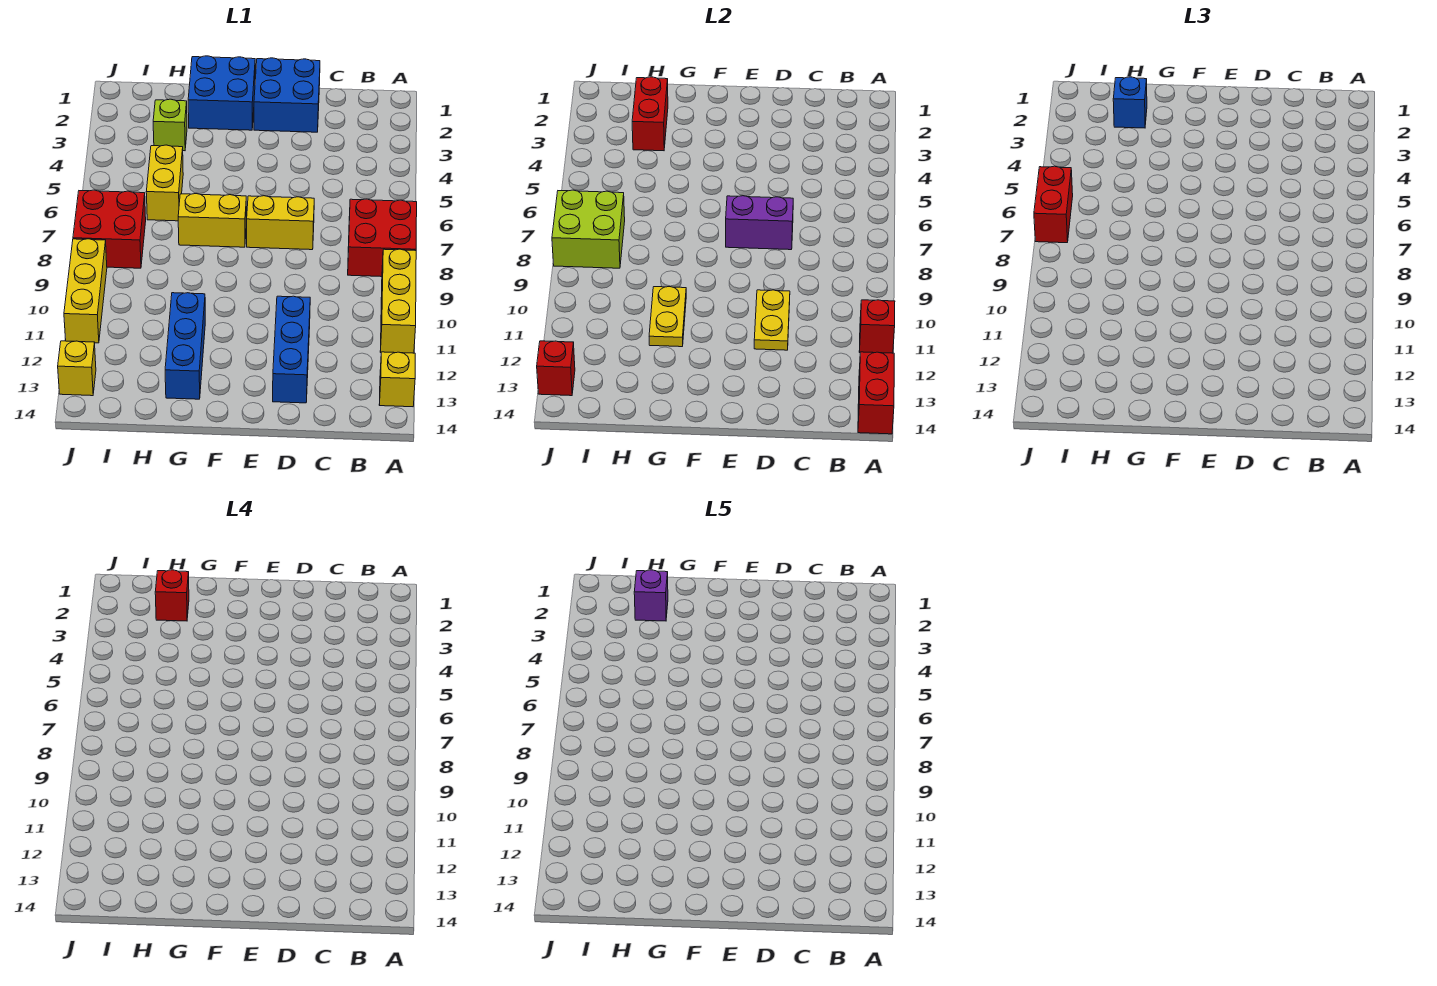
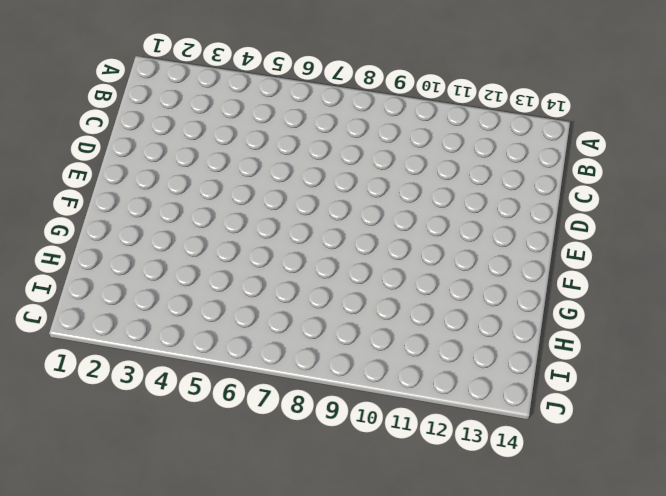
none -> red 2x2 brick [348,199,417,277]
none -> yellow 1x3 brick [380,249,416,353]
none -> yellow 1x1 brick [379,352,415,407]

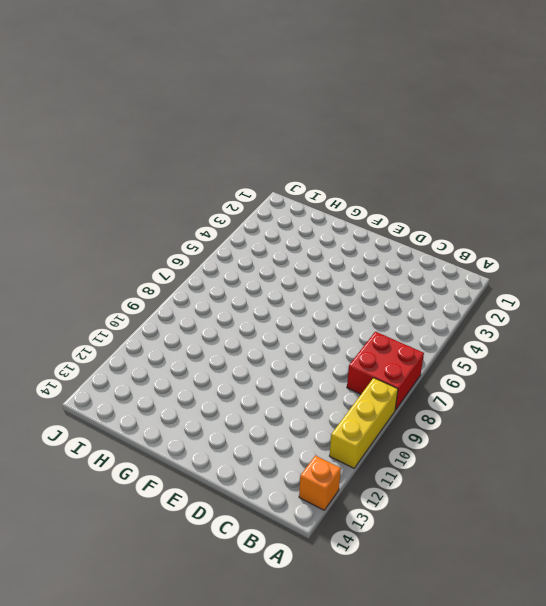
orange 1x1 brick [299,456,341,510] -> yellow 1x1 brick [379,352,415,407]
none -> blue 2x2 brick [254,58,320,132]
none -> yellow 1x2 brick [247,196,314,250]
none -> blue 1x3 brick [273,296,310,403]

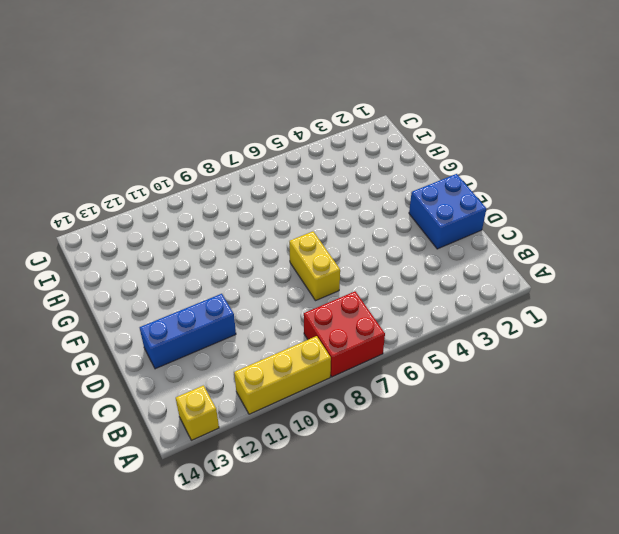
none -> blue 2x2 brick [188,56,255,130]
none -> yellow 1x2 brick [178,194,246,247]
none -> blue 1x3 brick [165,293,205,399]

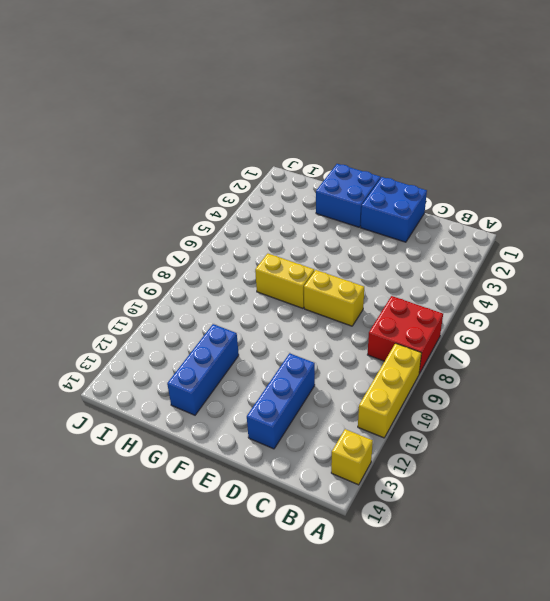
none -> lime 1x1 brick [153,99,187,151]
none -> yellow 1x2 brick [146,145,183,221]
none -> red 2x2 brick [73,190,146,268]

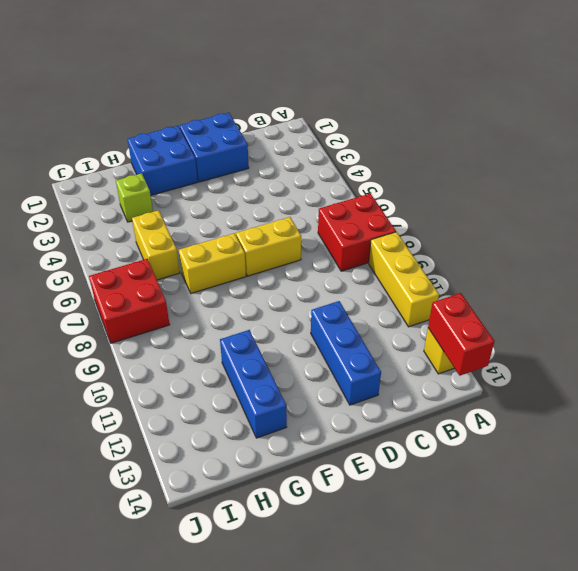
none -> yellow 1x3 brick [64,239,107,343]
none -> yellow 1x1 brick [58,341,96,396]
none -> red 1x1 brick [859,300,895,353]

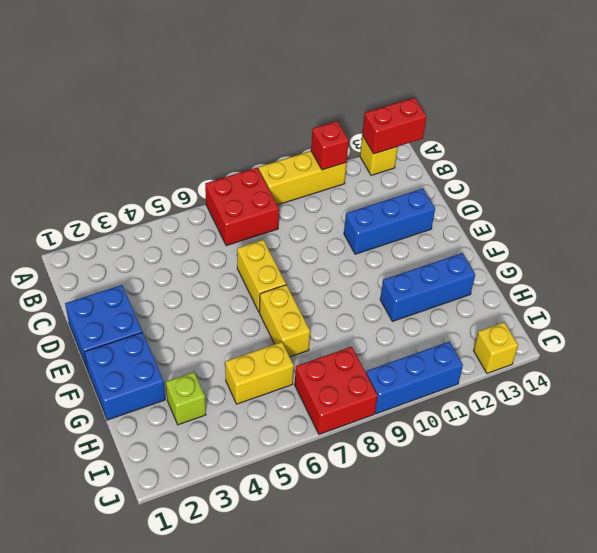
blue 1x3 brick [366,342,463,414] -> yellow 1x3 brick [64,239,107,343]
none -> purple 1x2 brick [726,196,793,250]
none -> yellow 1x2 plate [754,290,790,350]
none -> yellow 1x2 plate [649,287,686,347]

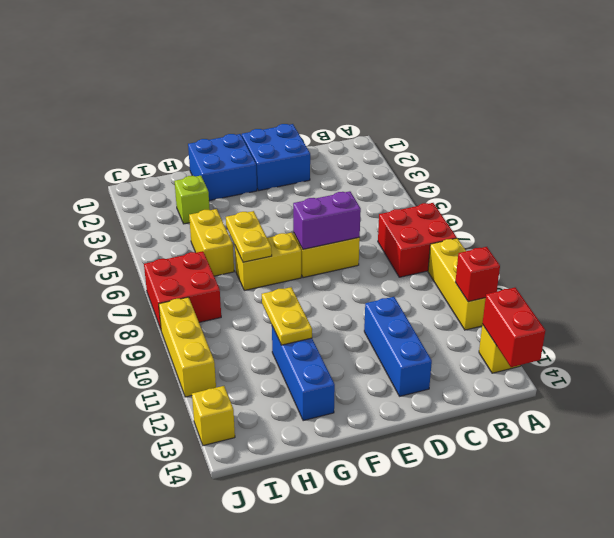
yellow 1x2 plate [226,211,272,262] -> yellow 1x2 plate moved to [754,290,790,350]
none -> red 1x2 brick [632,77,668,151]
none -> lime 2x2 brick [552,190,625,268]
none -> red 1x1 brick [537,341,575,396]

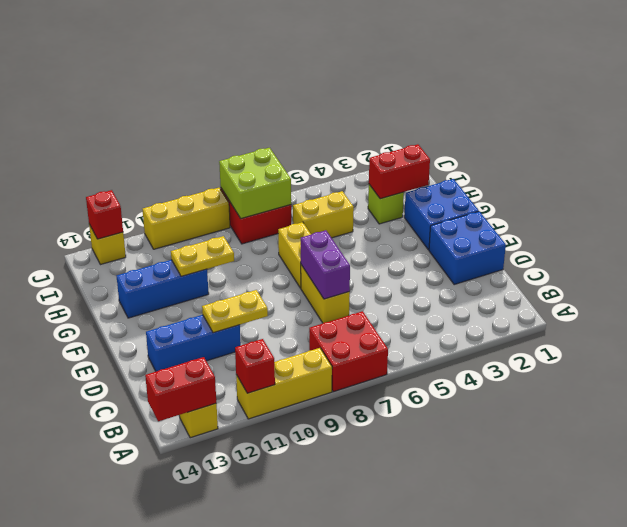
none -> blue 1x1 brick [1113,77,1147,128]
none -> red 1x2 brick [1034,166,1073,243]
none -> red 1x1 brick [155,570,189,621]

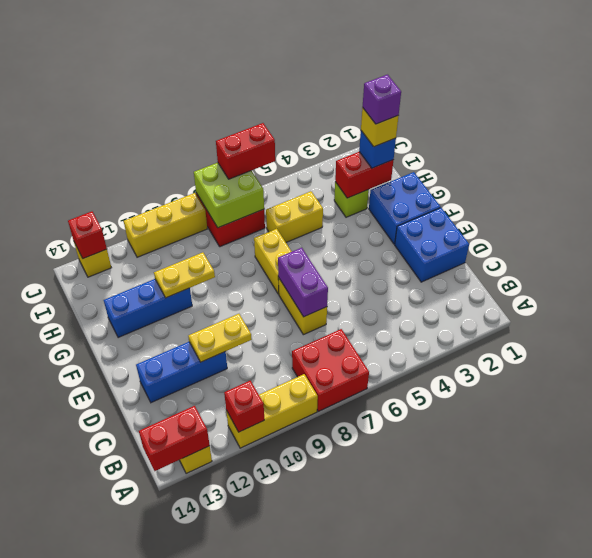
yellow 1x1 brick [361,108,399,147] -> red 1x1 brick [155,570,189,621]

